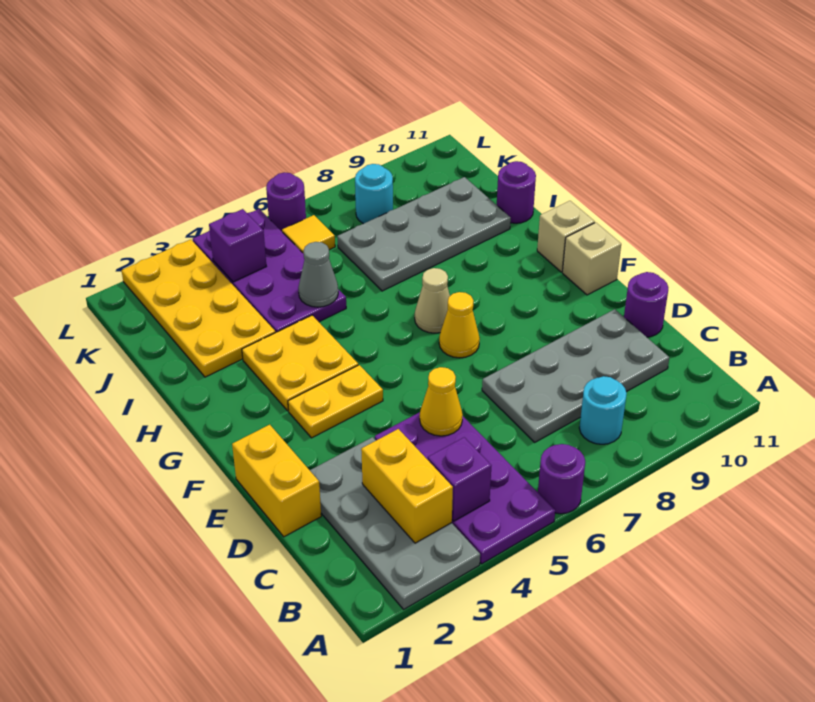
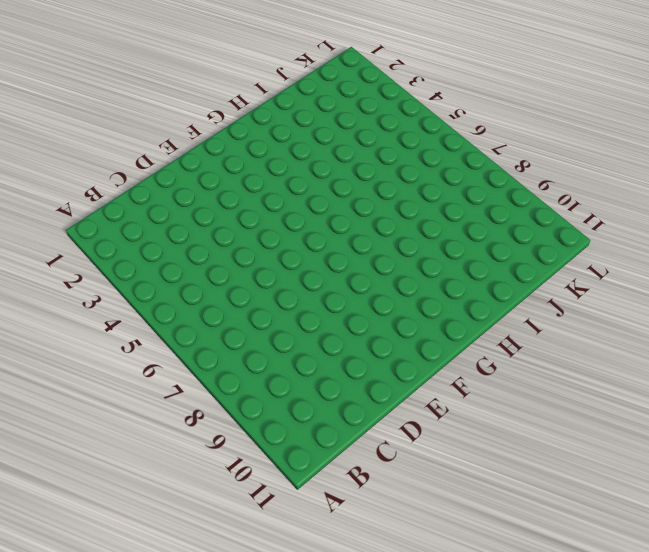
none -> grey 2x4 plate [310,437,480,609]
none -> purple 2x4 plate [375,412,555,564]
none -> purple 1x1 round brick [538,444,585,514]

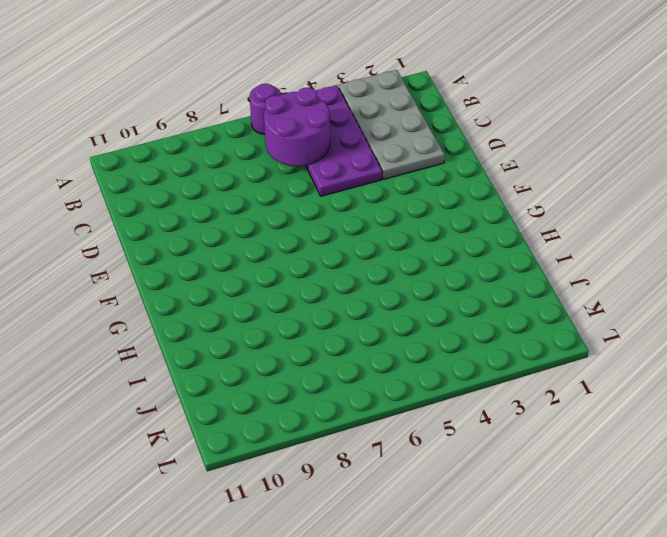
purple 2x2 round brick [264,87,330,166] -> none
none -> cyan 1x1 round brick [579,376,627,444]
none -> grey 2x4 plate [482,309,669,442]
none -> yellow 1x2 brick [232,425,321,537]

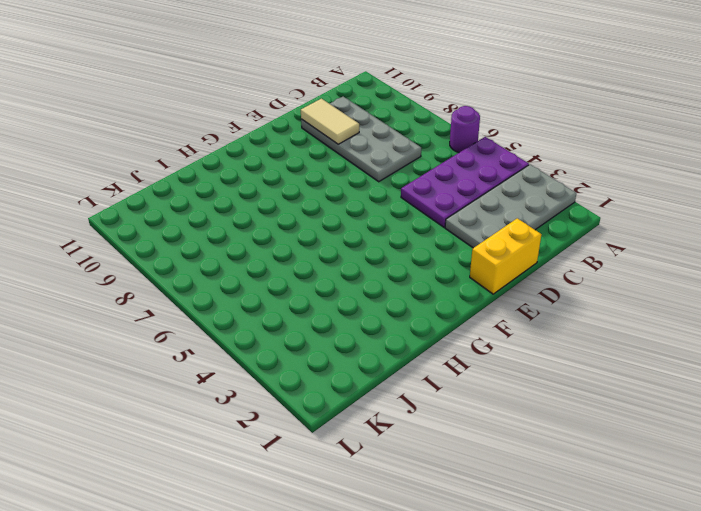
tan 1x2 tile [301,99,359,144] -> none
none -> cyan 1x1 round brick [579,376,627,444]
none -> purple 1x1 round brick [624,272,668,337]
none -> yellow 1x2 plate [288,365,383,438]

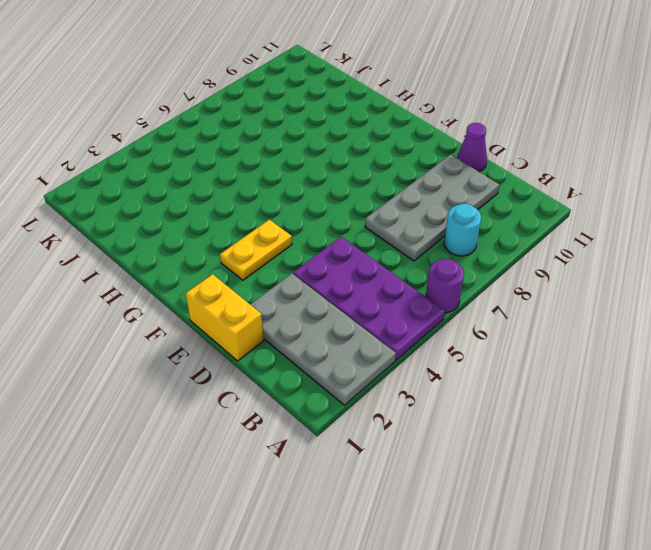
purple 1x1 cone [457,123,487,172] -> purple 1x1 round brick [624,272,668,337]
none -> yellow 1x1 cone [439,292,480,358]
none -> tan 1x1 brick [562,223,621,295]
none -> yellow 2x2 plate [242,315,358,411]

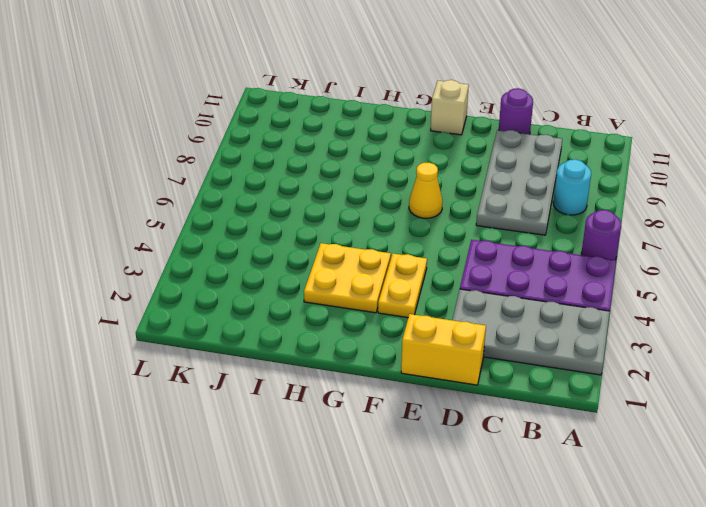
none -> tan 1x1 cone [415,268,450,333]
none -> tan 1x1 brick [537,201,595,272]
none -> yellow 2x4 plate [122,239,276,377]

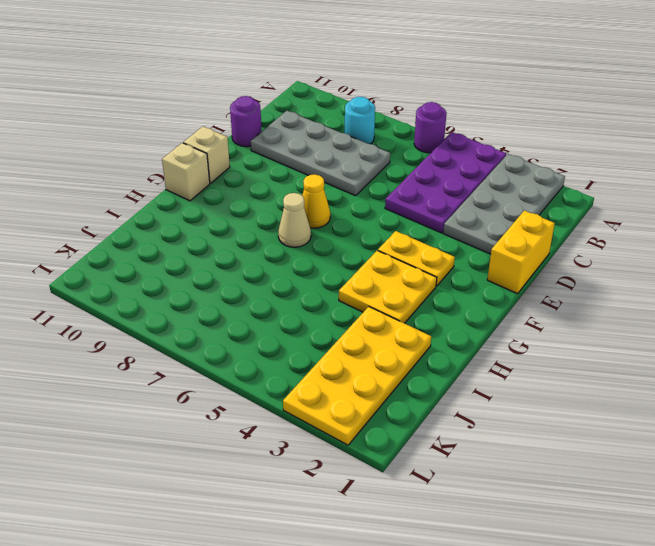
none -> purple 2x4 plate [193,209,346,332]
none -> grey 2x4 plate [337,177,511,291]
none -> purple 1x1 round brick [497,161,536,223]

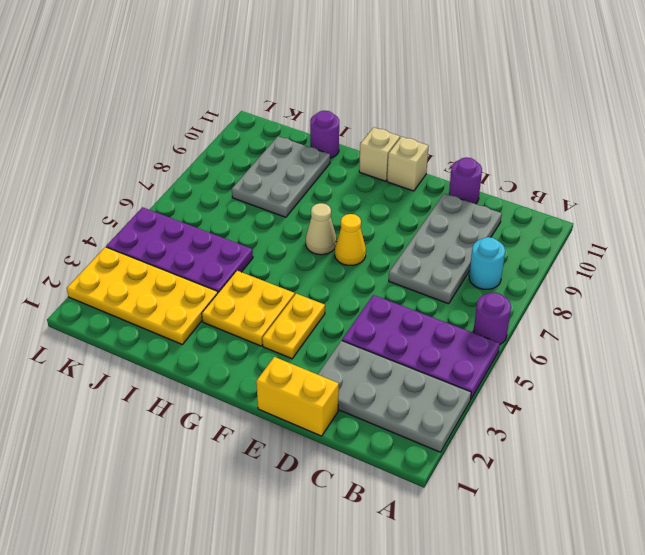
grey 2x3 plate [232,136,330,217] -> grey 2x4 plate [337,177,511,291]
none -> yellow 1x1 tile [282,215,335,254]
none -> cyan 1x1 round brick [355,164,393,224]
none -> purple 1x1 round brick [266,172,306,231]

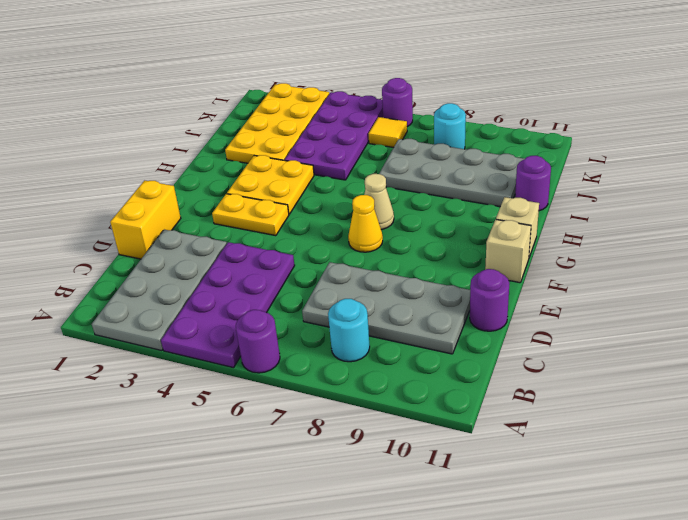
none -> yellow 1x2 brick [361,429,453,543]
none -> purple 1x1 brick [428,437,491,521]
none -> yellow 1x1 cone [420,367,463,436]

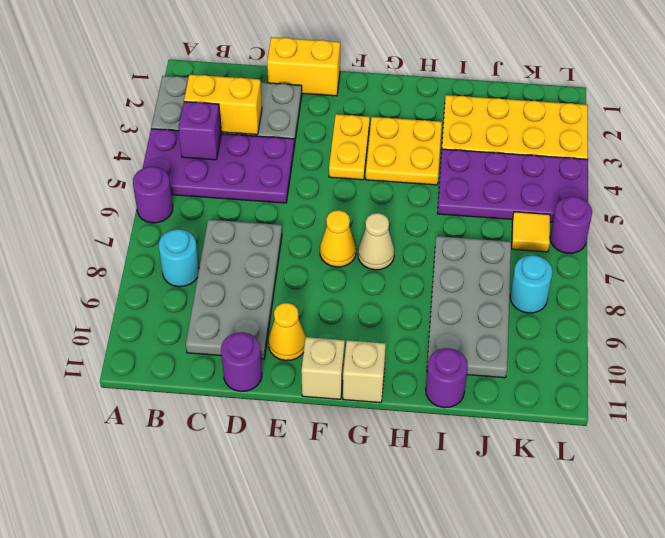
yellow 1x1 cone [268,303,306,361] -> yellow 1x1 cone moved to [420,367,463,436]
none -> grey 1x1 cone [298,242,338,307]
none -> purple 1x1 brick [209,209,266,282]

